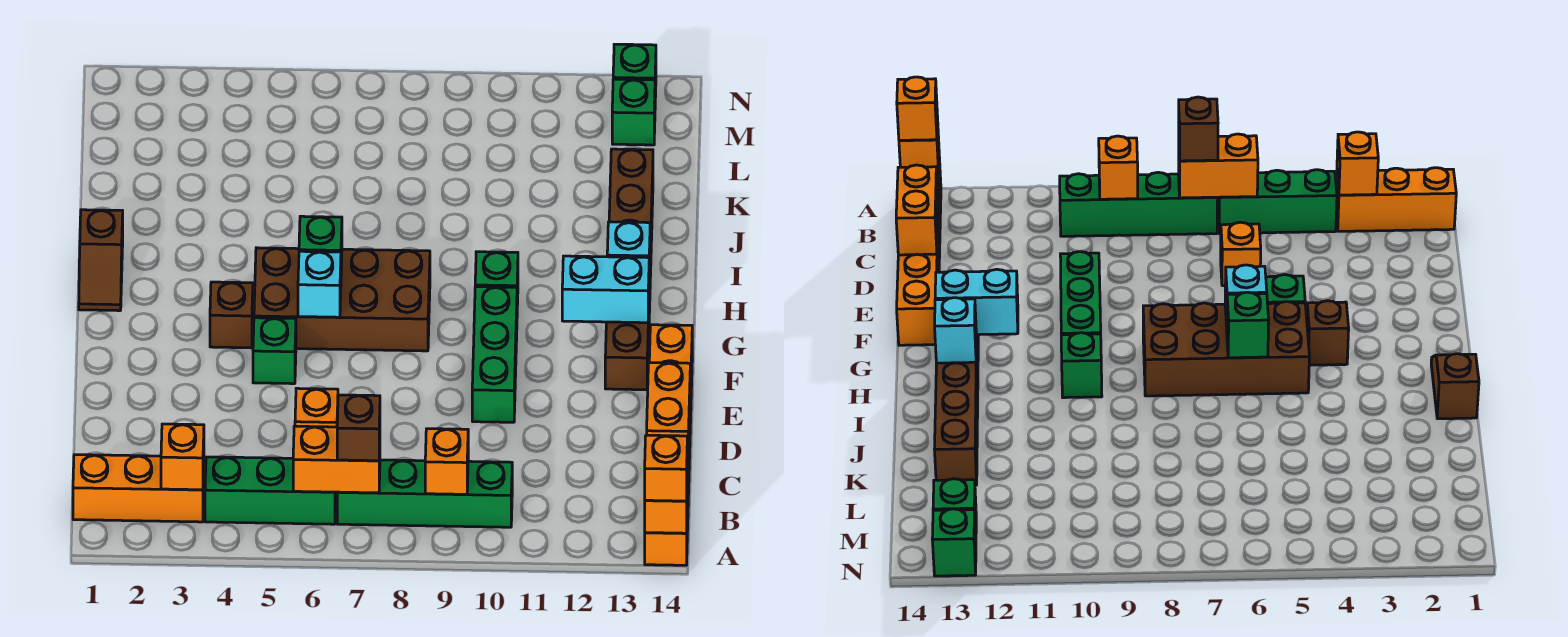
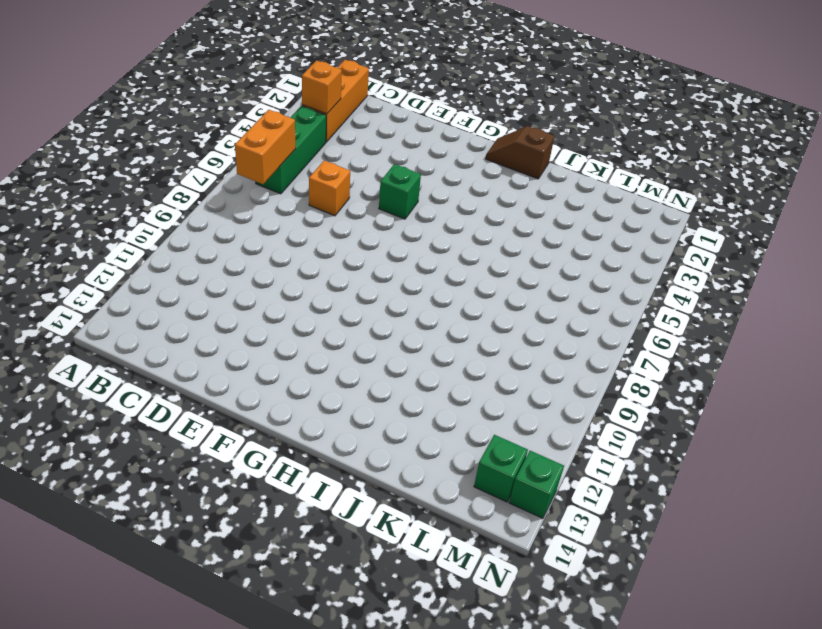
none -> orange 1x6 brick [645,325,692,565]
none -> green 1x4 brick [337,460,512,527]
none -> green 1x3 brick [472,287,517,422]

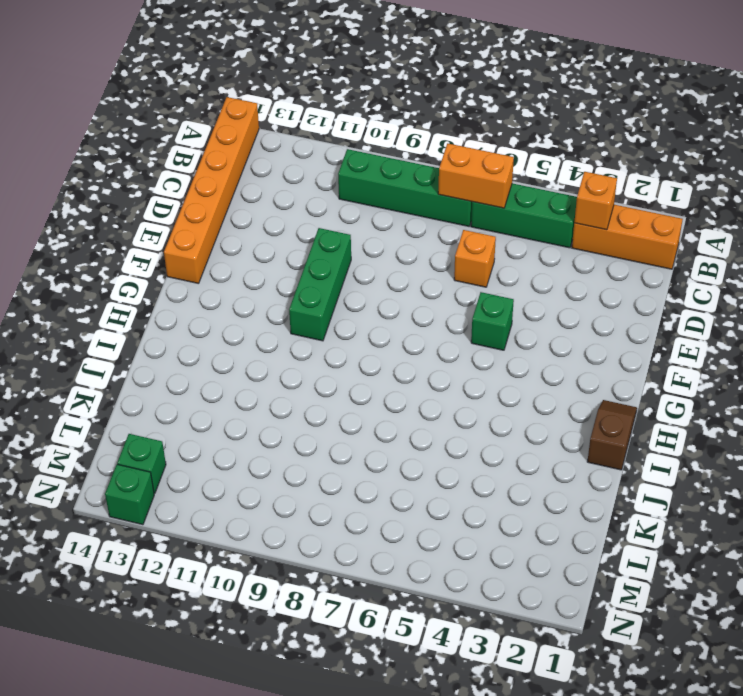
none -> brown 1x6 brick [605,149,653,390]
none -> brown 1x1 brick [210,282,253,348]
none -> brown 2x4 brick [254,248,430,351]

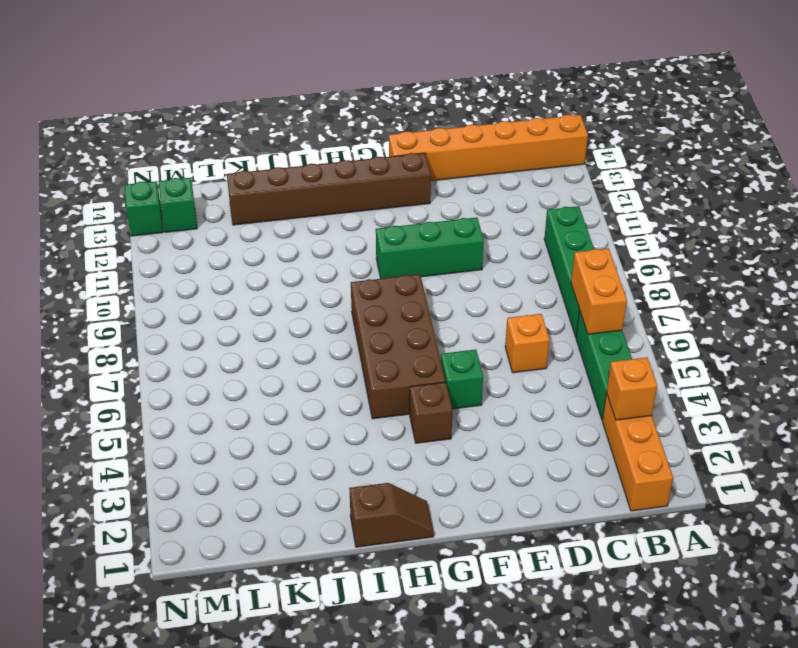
none -> green 1x1 brick [475,252,518,305]
none -> orange 1x1 brick [645,500,687,533]
none -> orange 1x1 brick [425,429,468,494]

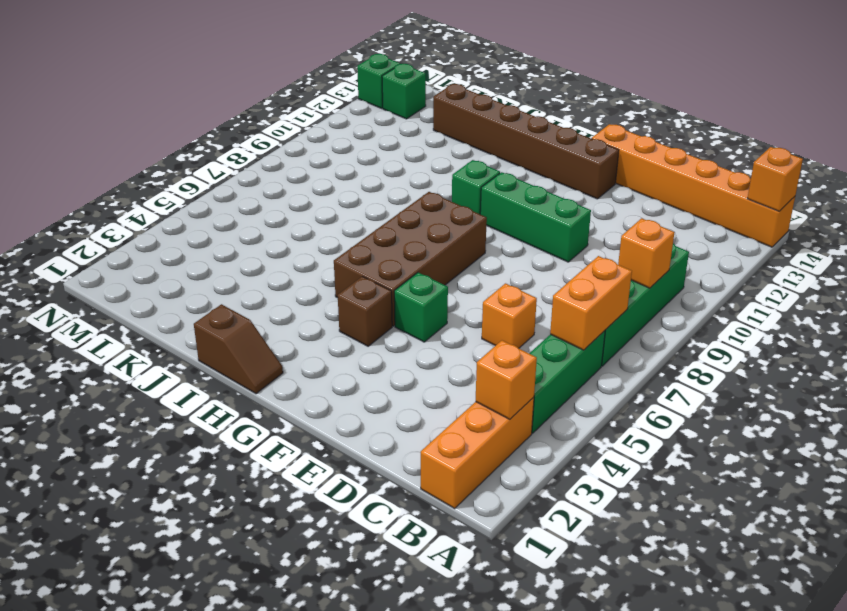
none -> orange 1x2 brick [647,363,690,463]
none -> cyan 1x1 brick [298,251,341,317]
none -> cyan 1x2 brick [562,256,649,323]

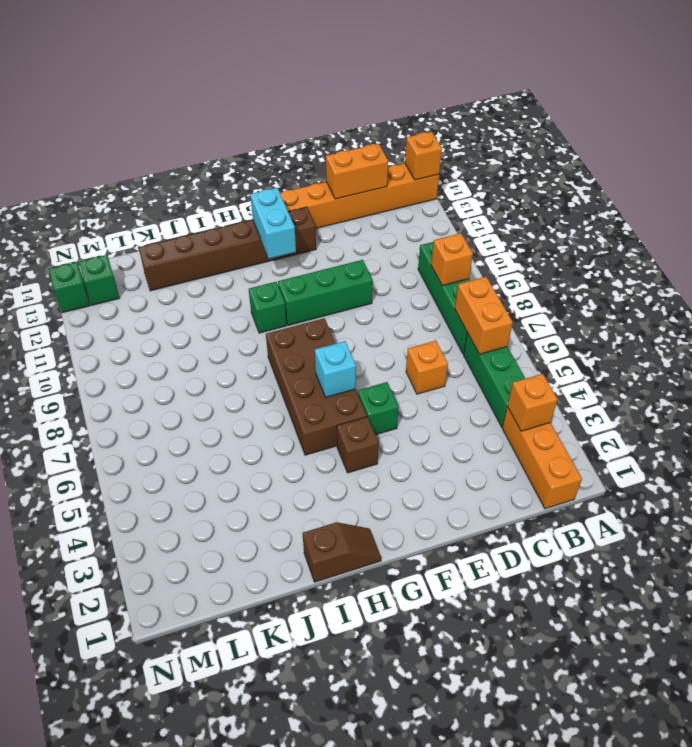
none -> green 1x1 brick [299,216,342,263]
none -> cyan 1x1 brick [607,222,650,281]
none -> orange 1x1 brick [645,435,687,501]

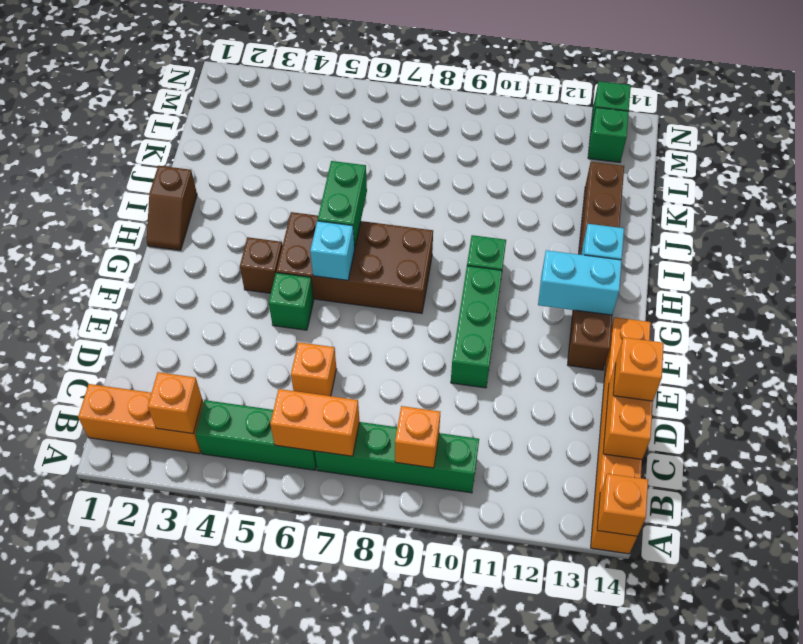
orange 1x1 brick [613,337,664,401] -> orange 1x1 brick moved to [645,435,687,501]
green 1x2 brick [318,161,367,249] -> green 1x1 brick [299,216,342,263]
none -> brown 1x1 brick [337,395,380,461]

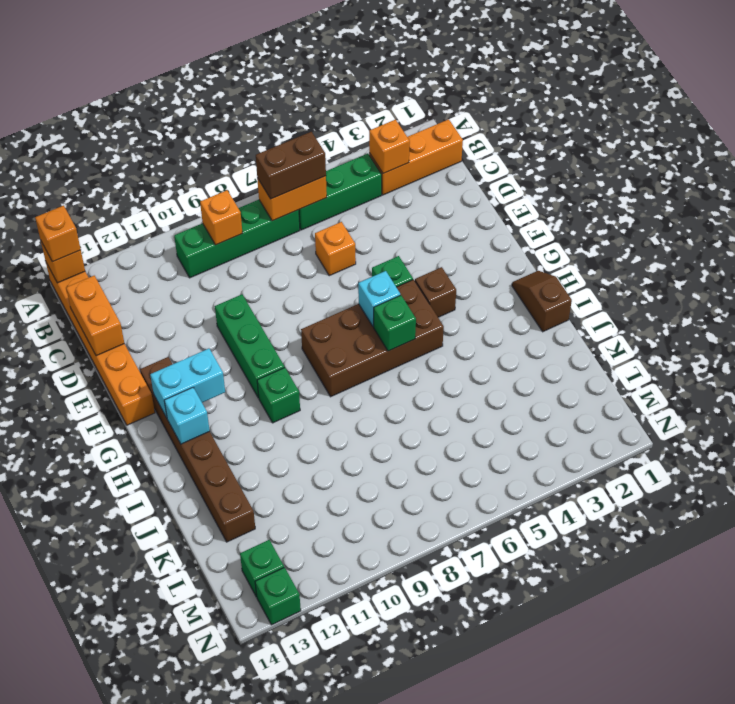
brown 1x2 brick [256,132,326,199] -> brown 1x1 brick [337,395,380,461]

